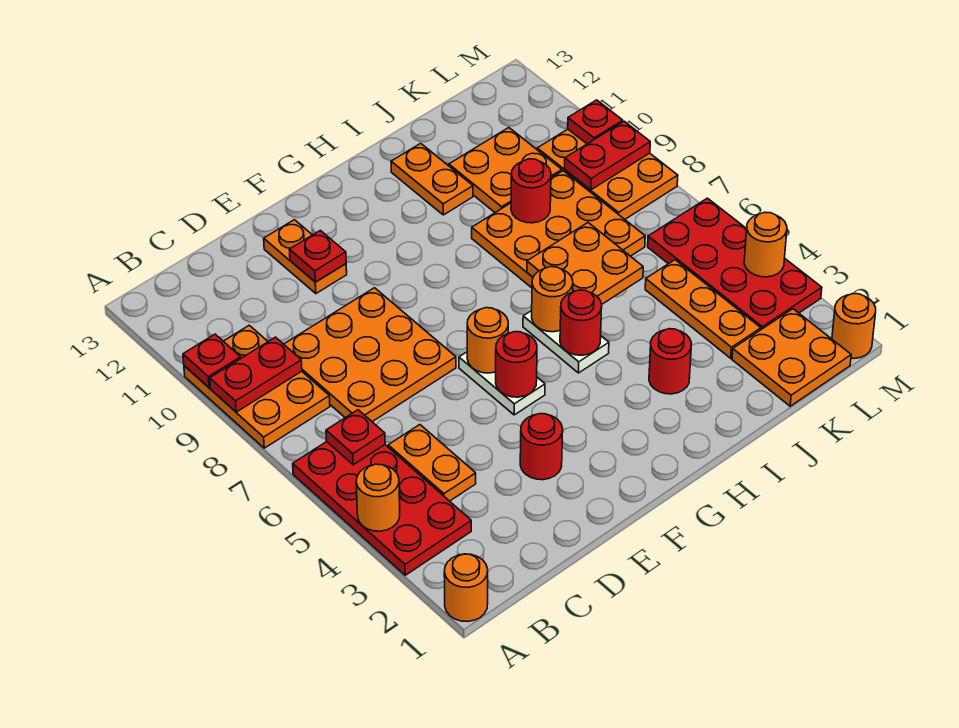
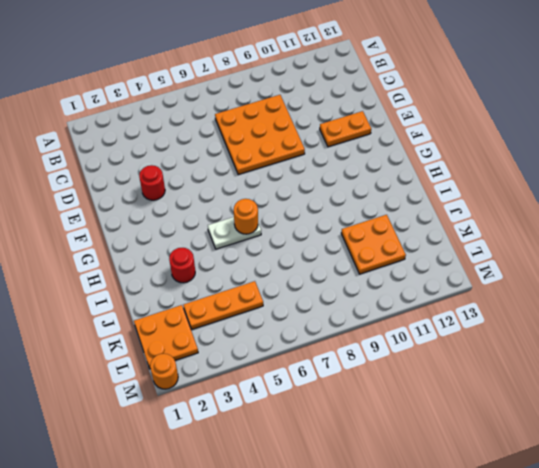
none -> orange 1x1 round brick [444,554,488,622]
none -> red 2x4 plate [293,442,471,575]
none -> orange 2x3 plate [184,325,330,448]
none -> orange 1x2 plate [388,425,476,501]

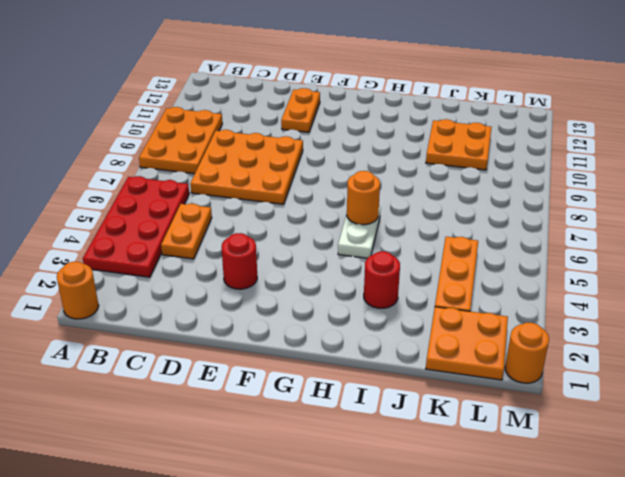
none -> white 1x2 plate [459,352,545,415]
none -> orange 3x3 plate [472,171,645,288]
none -> orange 1x2 plate [391,143,473,215]
none -> red 2x4 plate [648,198,822,329]

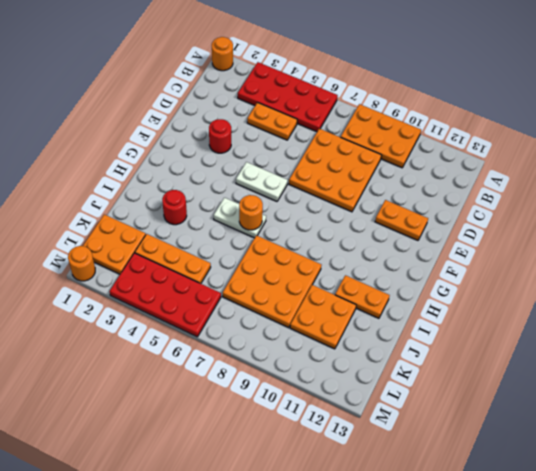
none -> orange 2x3 plate [537,129,678,219]
none -> orange 1x1 round brick [356,464,400,531]
none -> red 1x2 plate [210,337,302,412]
none -> red 1x1 plate [183,334,241,388]

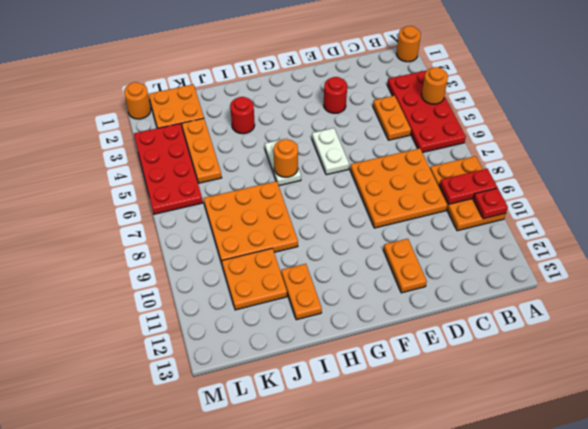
none -> orange 2x3 plate [537,129,678,219]
none -> red 1x1 plate [326,410,385,465]
none -> red 1x1 plate [289,230,346,282]
none -> red 1x1 round brick [496,332,537,397]

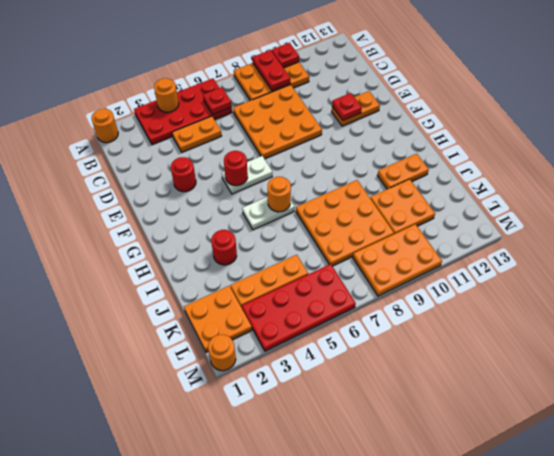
none -> orange 1x1 round brick [467,308,508,373]
none -> red 1x1 round brick [560,290,602,355]
none -> orange 2x2 plate [527,223,643,304]
none -> red 1x1 round brick [511,159,551,223]

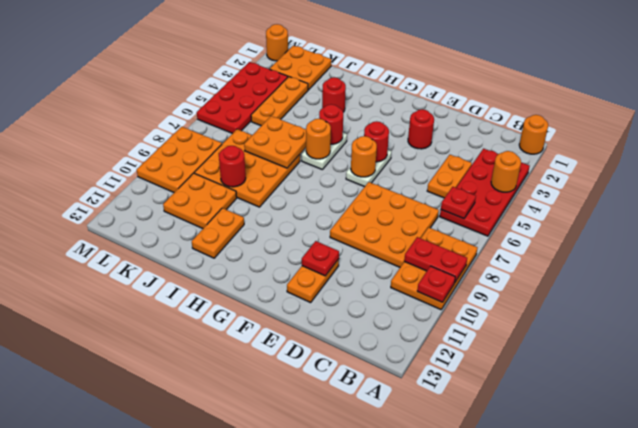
none -> red 1x2 plate [565,121,650,190]
none -> orange 1x1 round brick [744,212,787,277]
none -> red 1x1 plate [568,100,623,144]

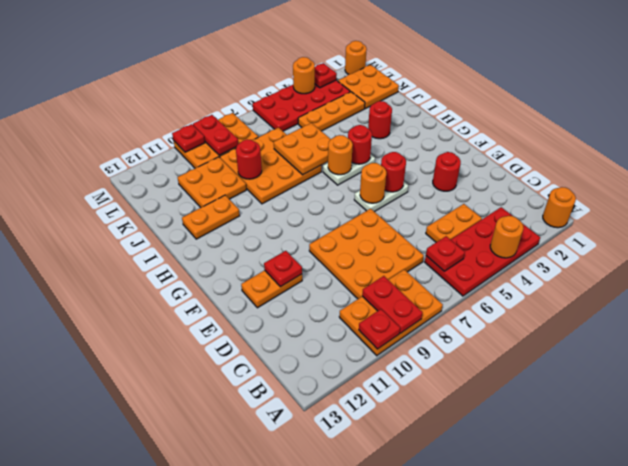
red 1x1 plate [315,63,337,88] -> none

